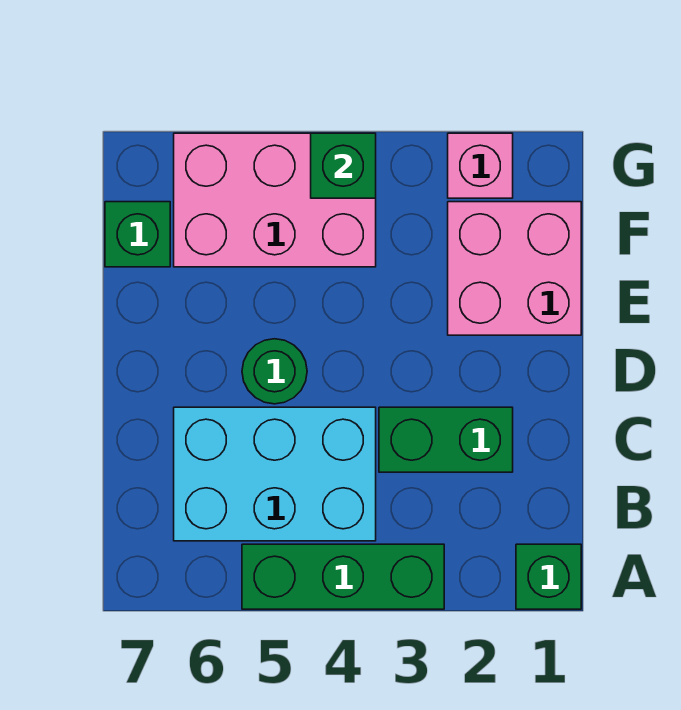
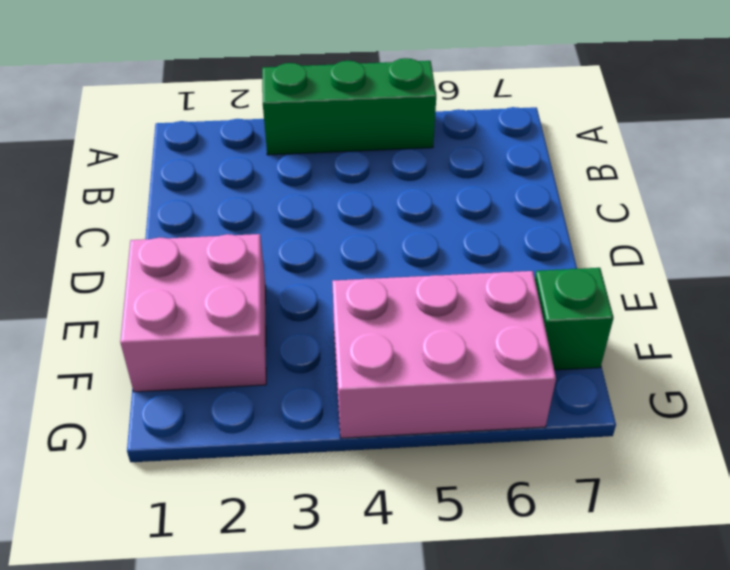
none -> green 1x1 brick [516,544,581,609]
none -> cyan 2x3 brick [174,407,376,541]

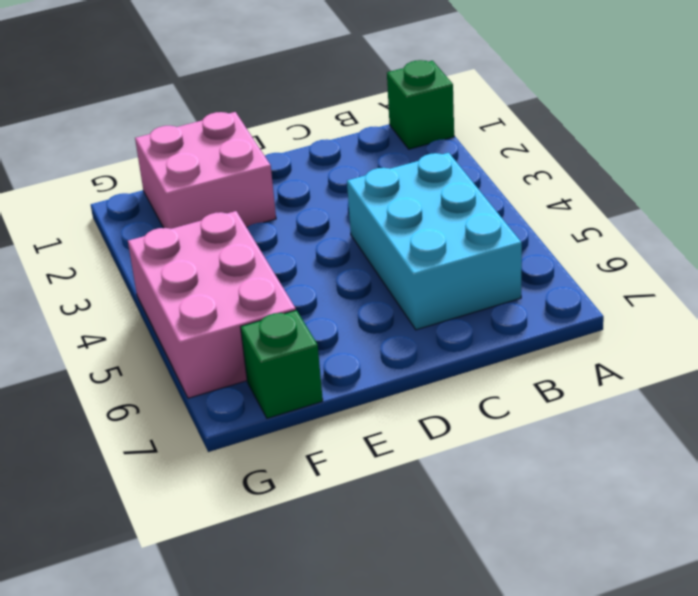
none -> green 1x3 brick [242,544,444,609]
none -> green 1x2 brick [379,407,513,472]

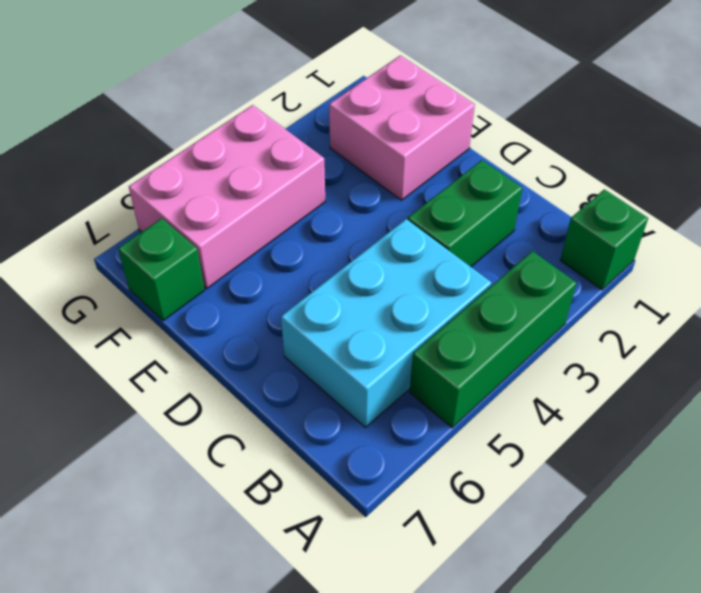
none -> green 1x1 round brick [242,339,307,404]
none -> pink 1x1 brick [448,133,513,198]

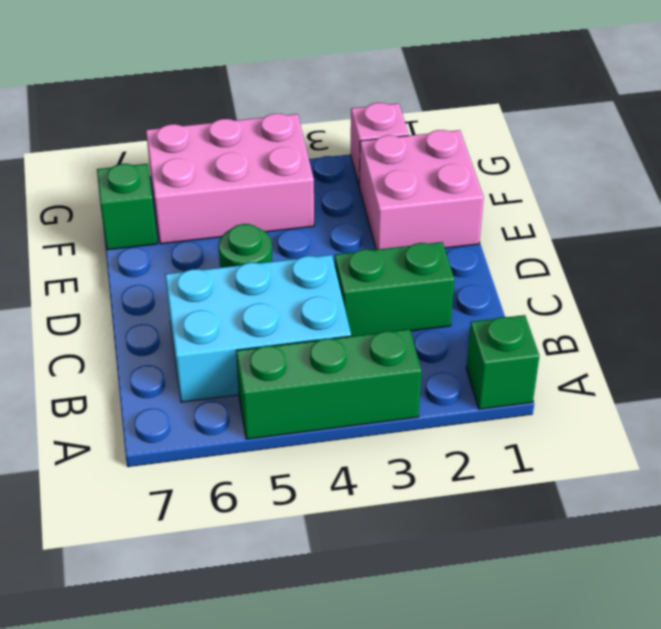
none -> green 1x1 brick [311,133,376,198]

